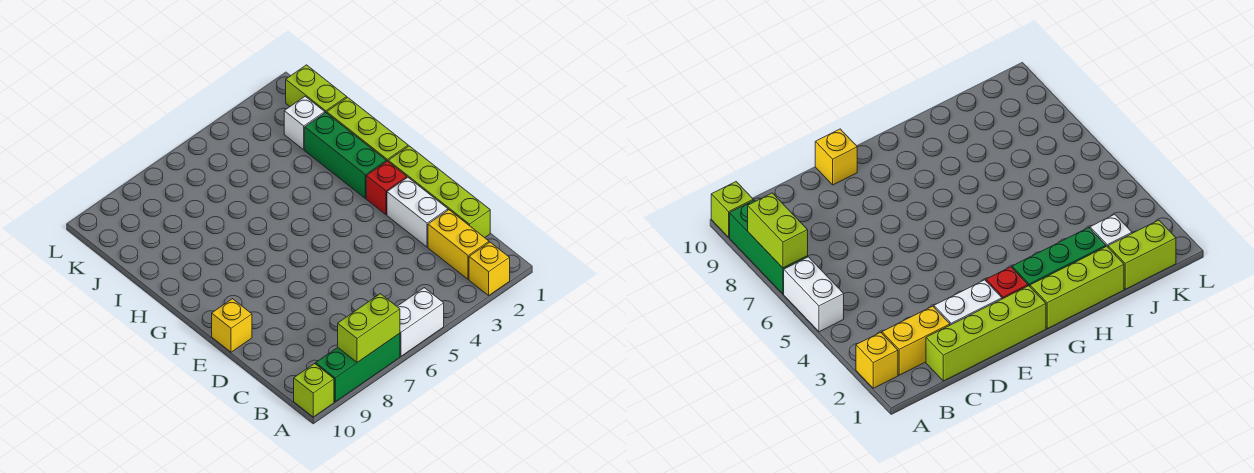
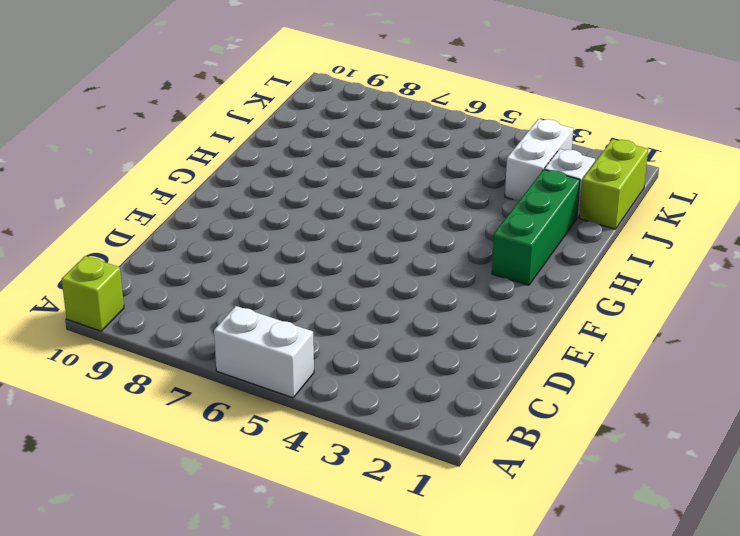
white 1x2 brick [505,119,573,201] -> white 1x2 brick moved to [387,177,448,247]
none -> yellow 1x1 brick [469,242,510,295]
none -> green 1x3 brick [316,333,400,402]
none -> yellow 1x2 brick [428,210,489,279]

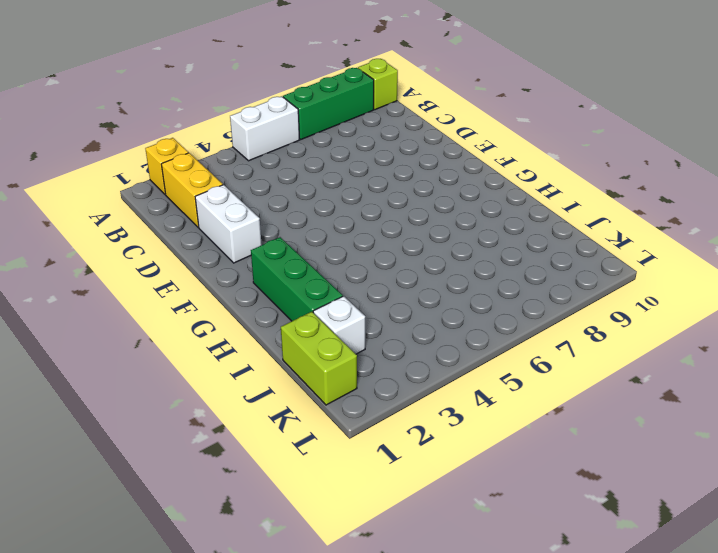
none -> lime 1x4 brick [388,146,490,238]
none -> yellow 1x1 brick [212,299,252,352]
none -> red 1x1 brick [366,161,407,215]

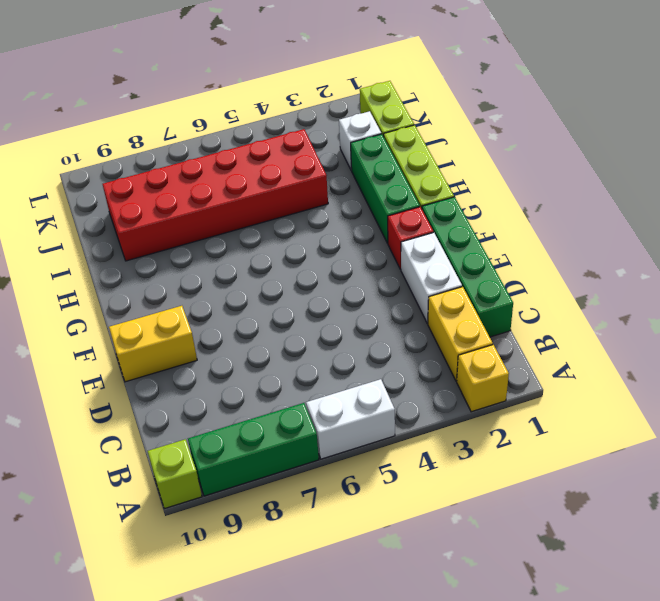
green 1x4 brick [422,197,513,337] -> lime 1x4 brick [388,146,490,238]
yellow 1x2 brick [109,306,197,382] -> yellow 1x1 brick [212,299,252,352]
red 2x6 brick [103,129,328,261] -> none
none -> lime 1x2 brick [338,294,400,362]

